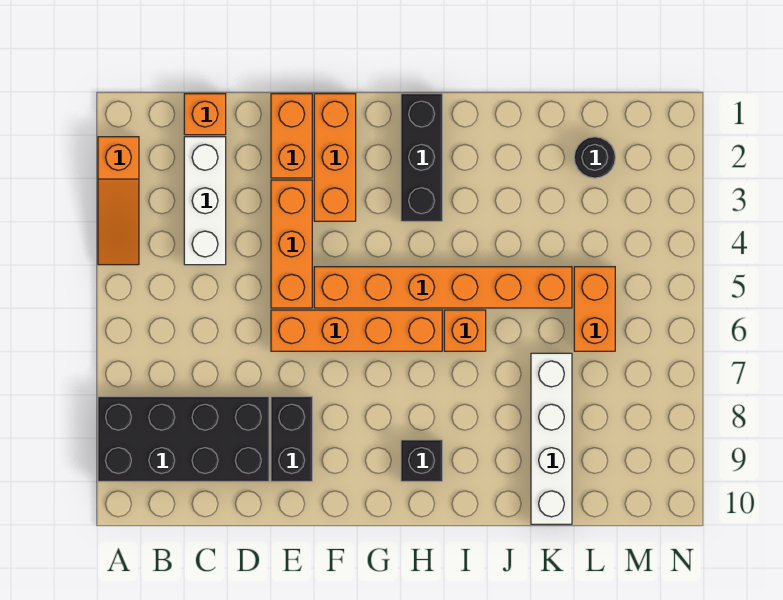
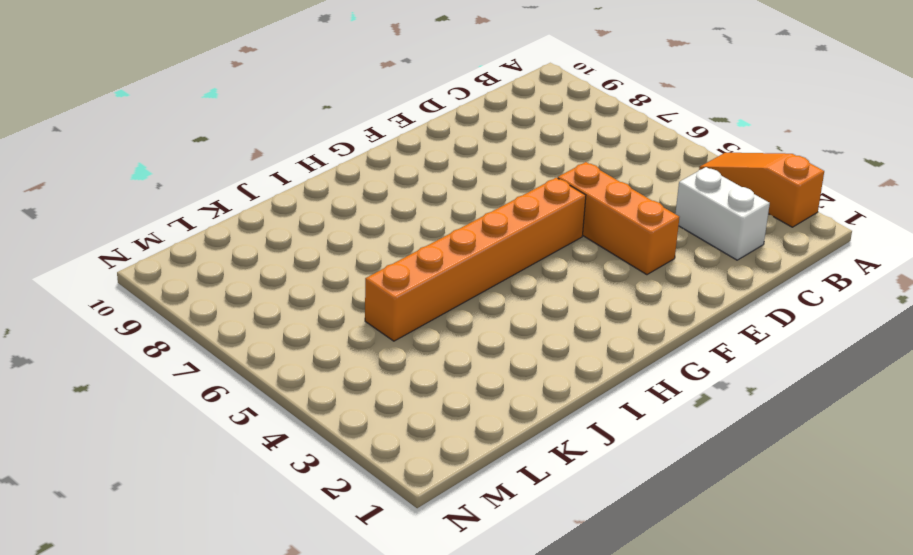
white 1x2 brick [675,167,770,260] -> white 1x3 brick [184,137,226,265]
none -> black 2x4 brick [98,397,269,481]
none -> orange 1x1 brick [184,94,226,135]
none -> orange 1x2 brick [271,94,312,178]

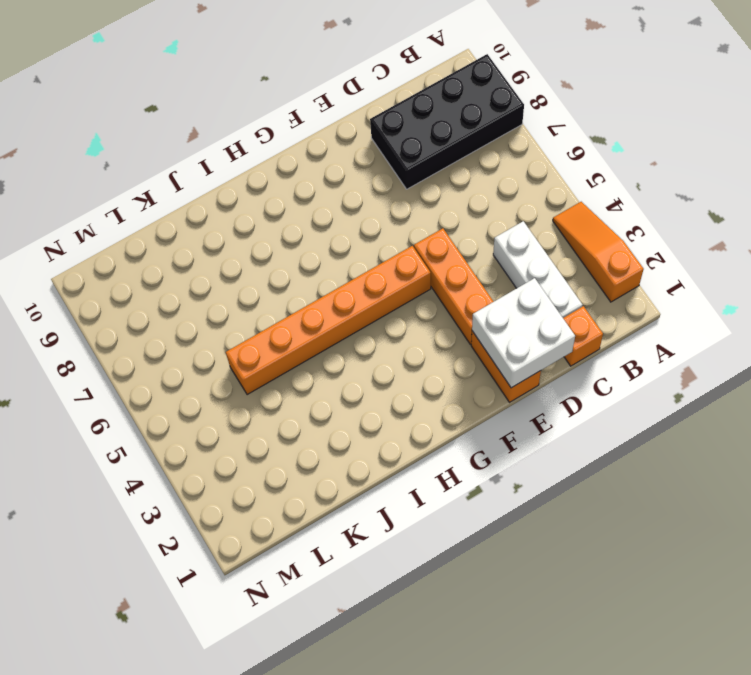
white 2x2 brick [472,278,575,388] -> none
none -> orange 1x4 brick [271,310,442,351]
none -> black 1x2 brick [271,397,312,481]
none -> orange 1x3 brick [314,94,356,221]

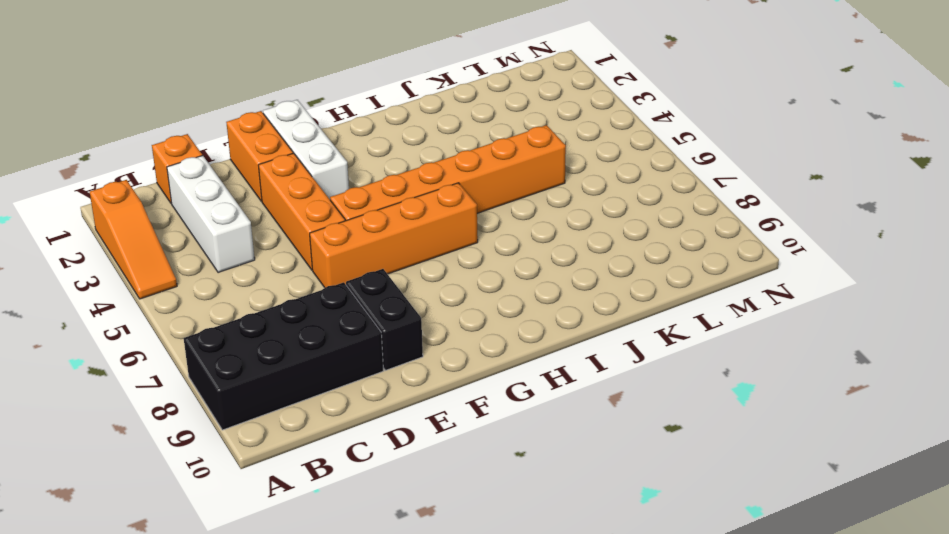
white 1x3 brick [263,100,349,199] -> orange 1x3 brick [314,94,356,221]
none -> black 1x3 brick [401,94,442,221]
none -> black 1x1 brick [401,440,442,481]
none -> orange 1x1 brick [444,310,486,351]

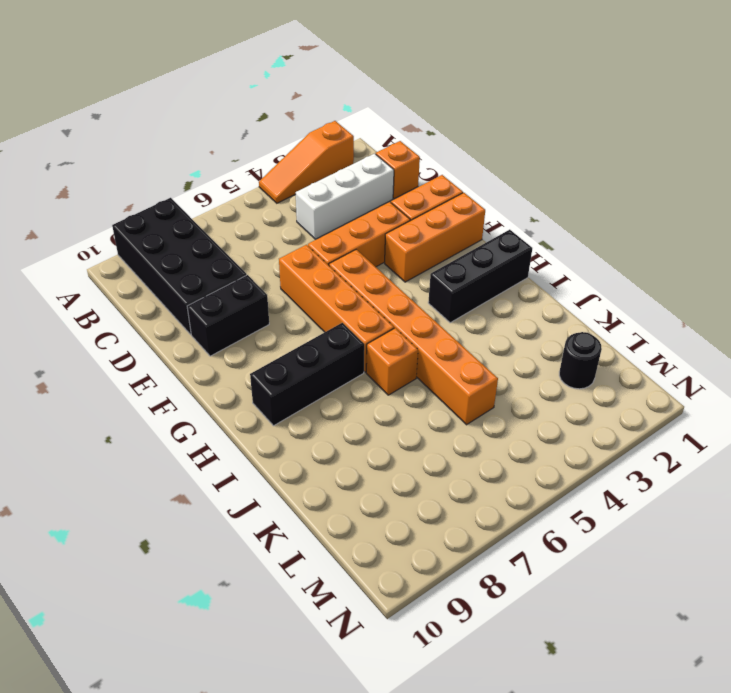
black 1x3 brick [250,323,364,426] -> black 1x1 brick [401,440,442,481]
none -> white 1x4 brick [531,353,572,524]
none -> orange 1x2 brick [574,267,615,351]

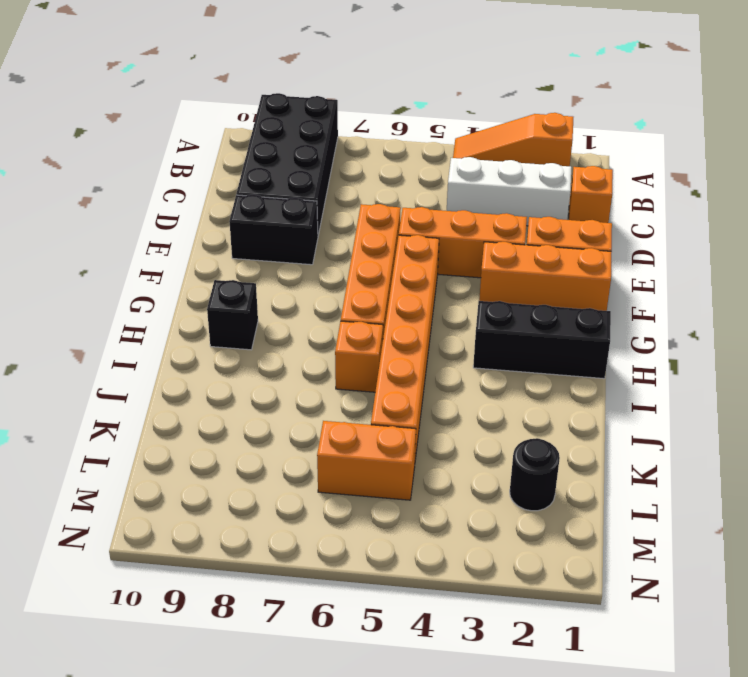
none -> white 1x4 brick [531,353,572,524]

